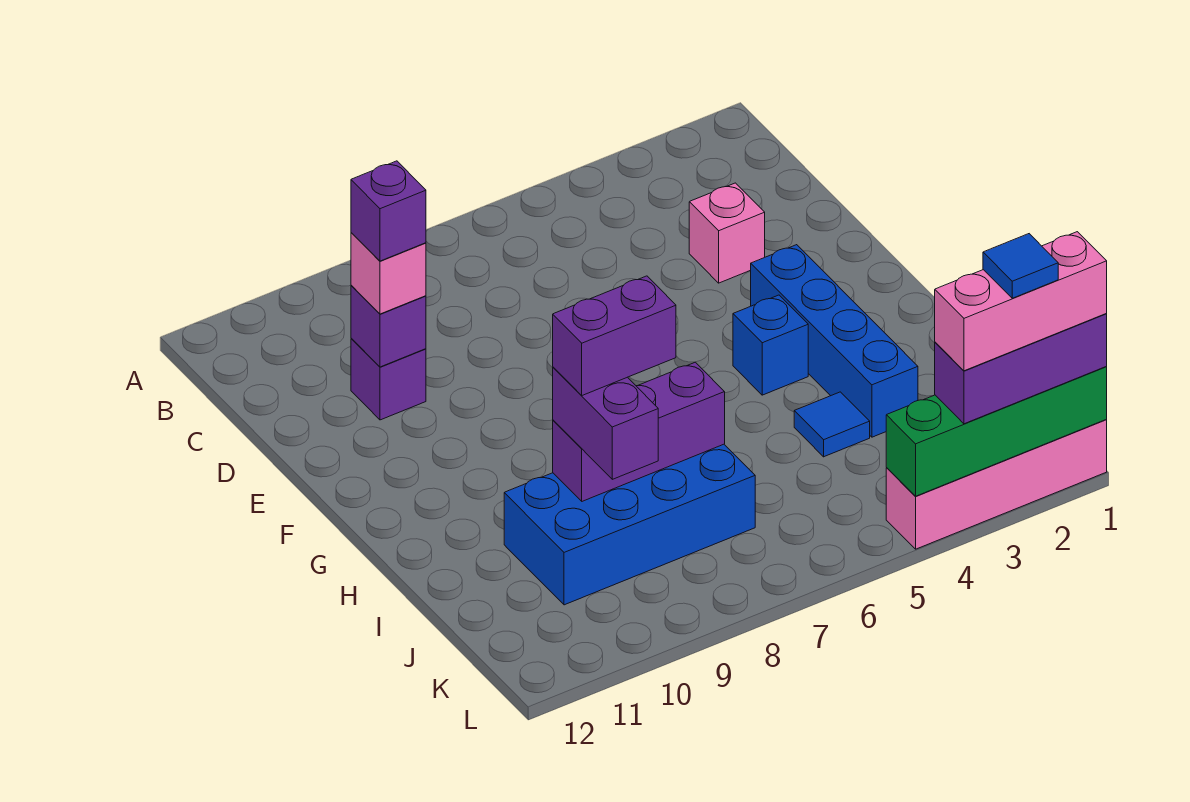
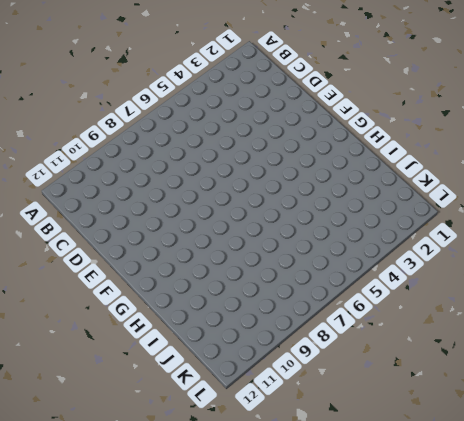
none -> pink 1x1 brick [689,183,765,283]
none -> purple 1x1 brick [351,338,426,420]
none -> blue 1x4 brick [751,245,918,437]

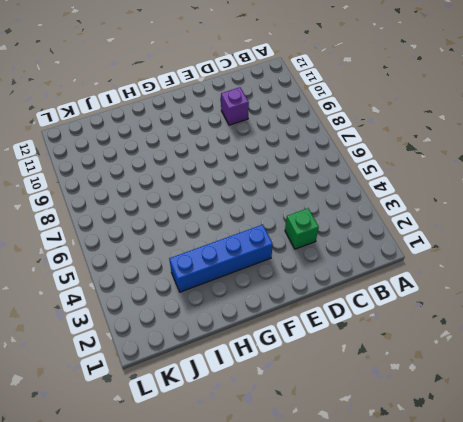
green 1x1 brick [285,208,319,249] -> pink 1x1 brick [689,183,765,283]
none -> blue 1x1 brick [733,295,808,395]
none -> blue 1x1 tile [794,392,870,457]
none -> blue 2x4 brick [504,444,755,605]

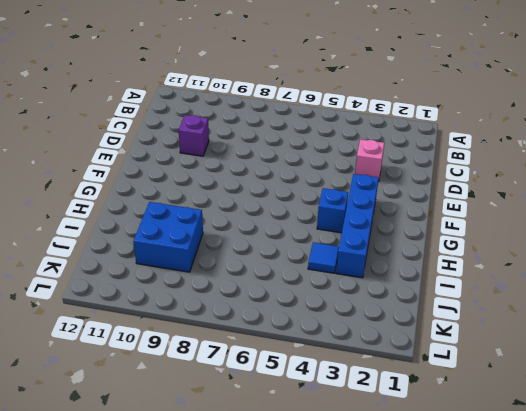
blue 2x2 brick [133,202,203,272] -> blue 2x4 brick [504,444,755,605]
none -> pink 1x4 brick [886,420,1107,549]
none -> purple 1x1 brick [351,285,426,367]
none -> purple 1x3 brick [553,362,725,501]

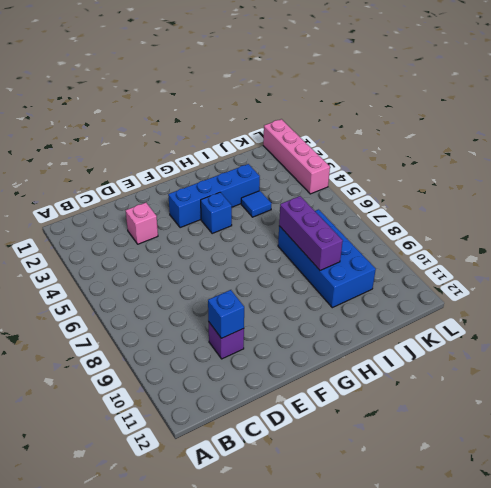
blue 1x1 brick [208,290,244,338] -> purple 1x1 brick [351,285,426,367]
none -> green 1x4 brick [886,367,1107,496]
none -> pink 1x1 brick [351,233,426,314]
none -> purple 1x2 brick [553,367,658,479]

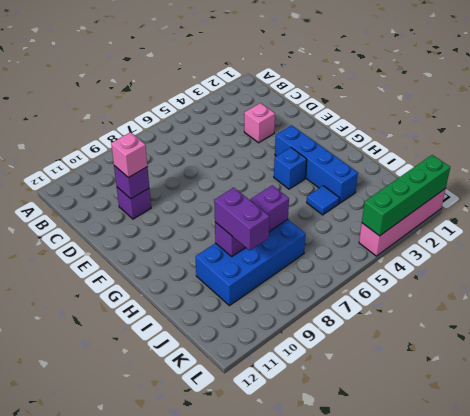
none -> purple 1x3 brick [935,314,1107,424]
none -> purple 1x1 brick [351,161,426,261]
none -> purple 1x2 brick [553,276,676,396]

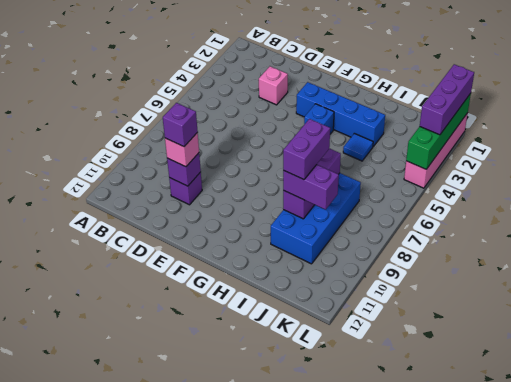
none -> pink 1x3 brick [935,232,1107,371]
none -> blue 1x1 tile [983,234,1058,298]

